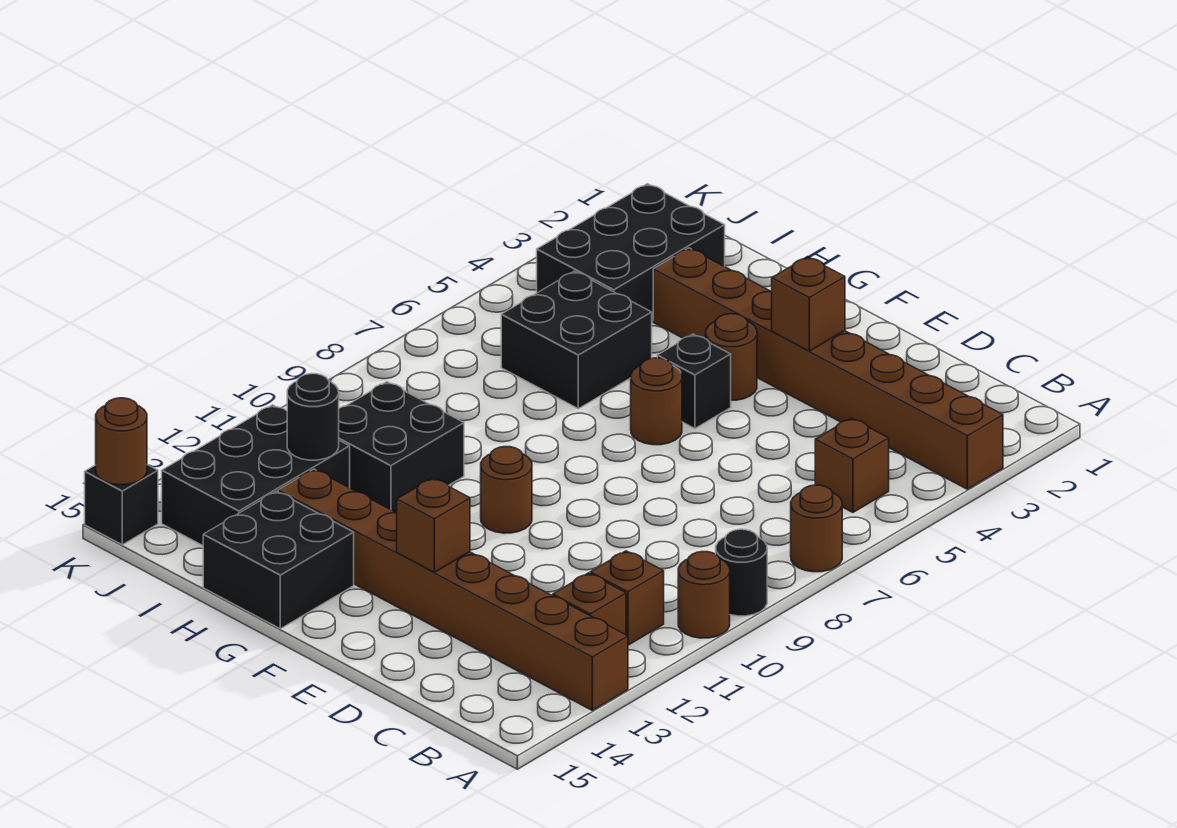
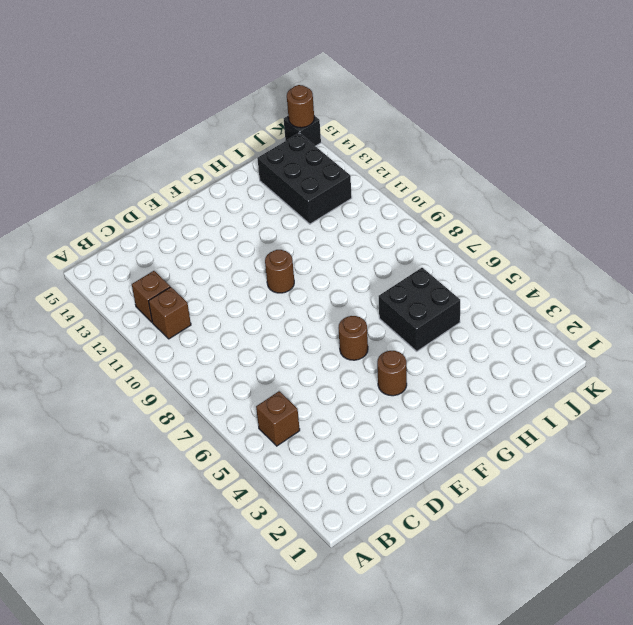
none -> brown 1x8 brick [653,248,1003,489]
none -> brown 1x1 round brick [791,485,842,572]
none -> black 1x1 round brick [716,529,767,616]

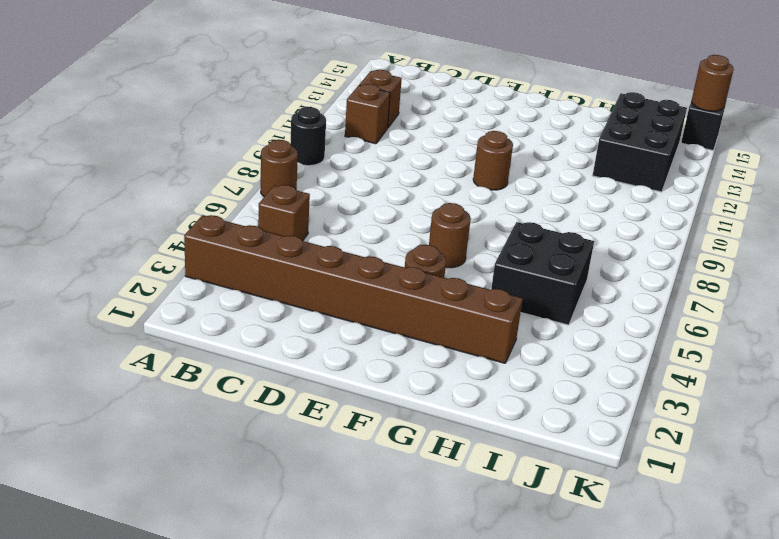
none -> brown 1x1 round brick [678,552,730,638]
none -> brown 1x8 brick [278,469,628,710]
none -> black 1x1 brick [657,334,731,428]

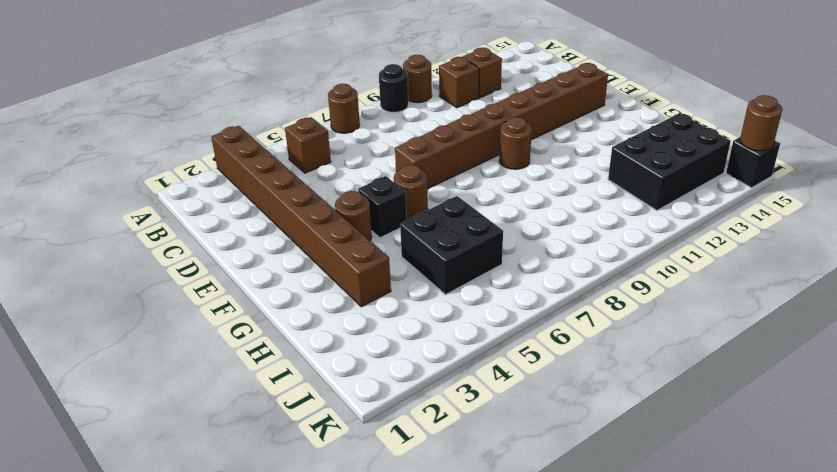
brown 1x8 brick [395,63,608,189] -> brown 1x8 brick turned to [278,469,628,710]
none -> black 2x2 brick [203,491,354,629]
none -> black 2x2 brick [339,382,464,513]
none -> black 2x3 brick [537,184,725,321]

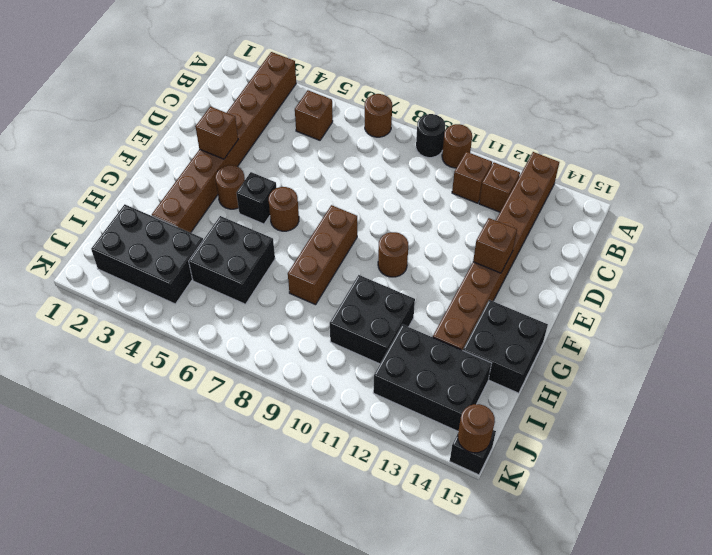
brown 1x3 brick [288,205,357,305] -> none
none -> black 1x1 round brick [287,374,339,460]

